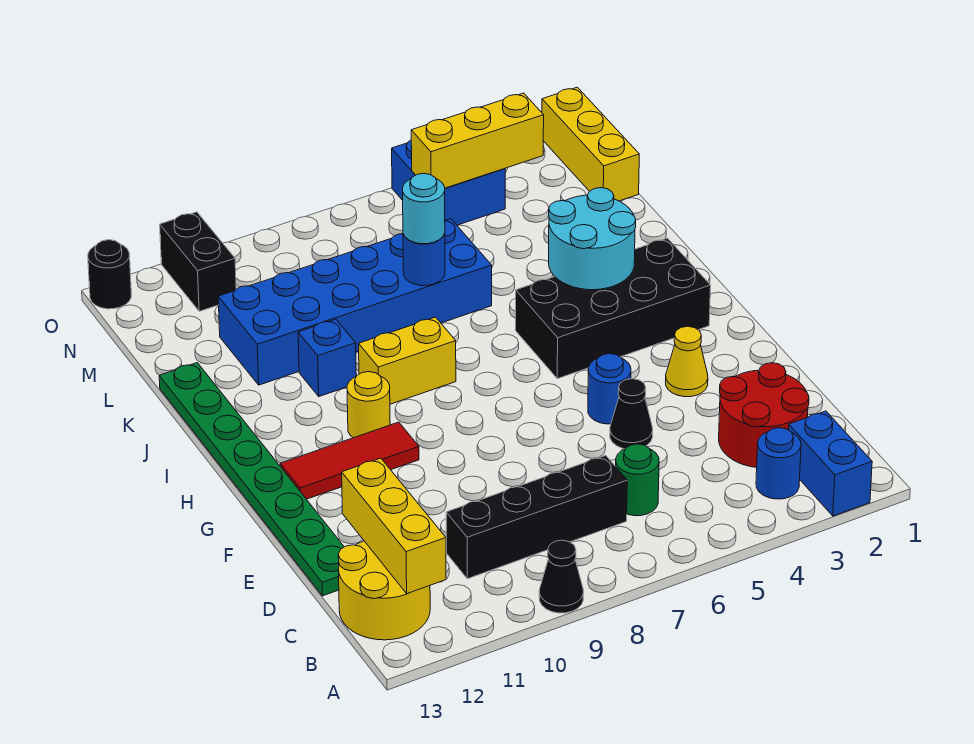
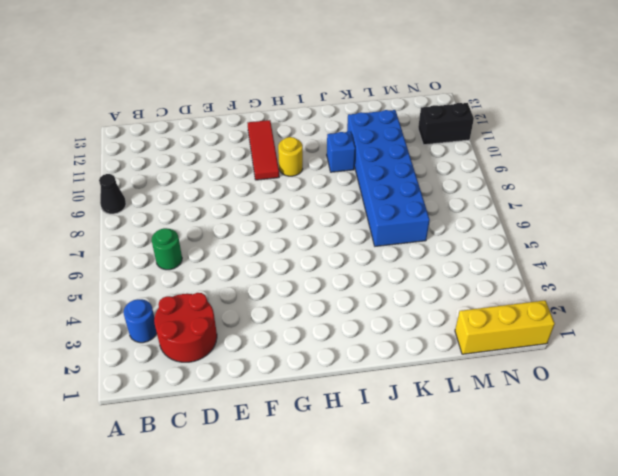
none -> blue 1x2 brick [789,411,872,516]
none -> yellow 2x2 round brick [338,541,430,640]
none -> black 1x4 brick [446,455,627,579]

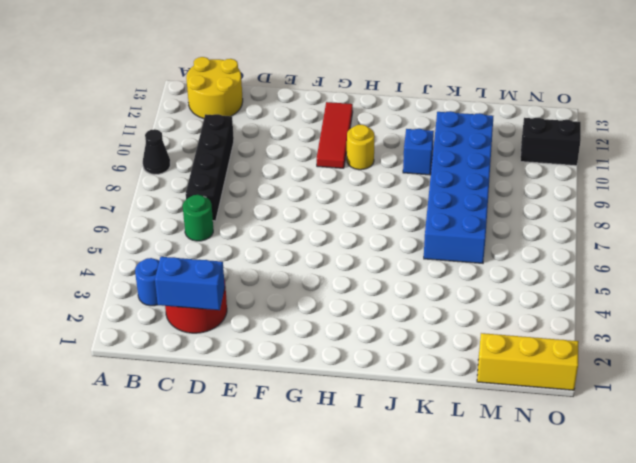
blue 1x2 brick [155,257,225,310] -> blue 1x2 brick moved to [789,411,872,516]
none -> green 1x8 plate [159,363,344,596]
none -> black 1x1 cone [610,379,653,449]
none -> yellow 1x1 cone [666,326,708,397]

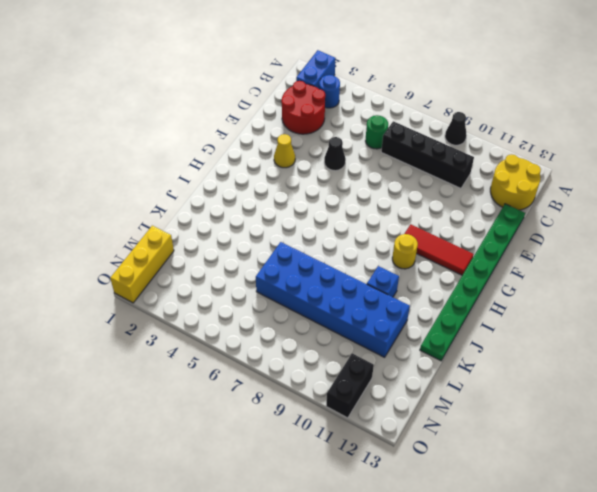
none -> blue 1x1 round brick [588,354,631,424]
none -> black 2x4 brick [515,238,711,379]
none -> yellow 1x2 brick [359,317,456,404]

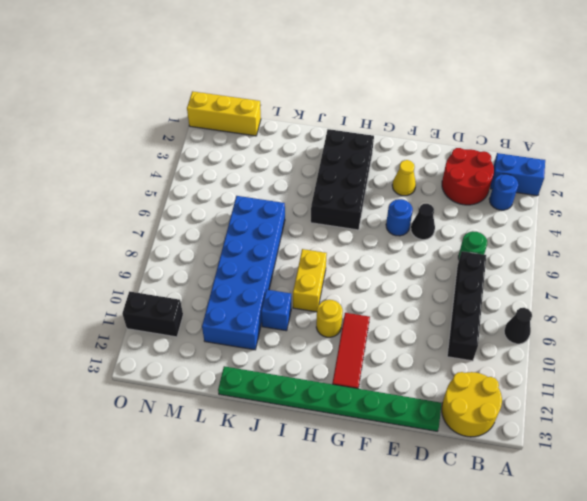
none -> blue 2x2 brick [392,140,505,225]
none -> black 1x1 round brick [88,240,131,309]
none -> yellow 1x3 brick [342,458,446,594]

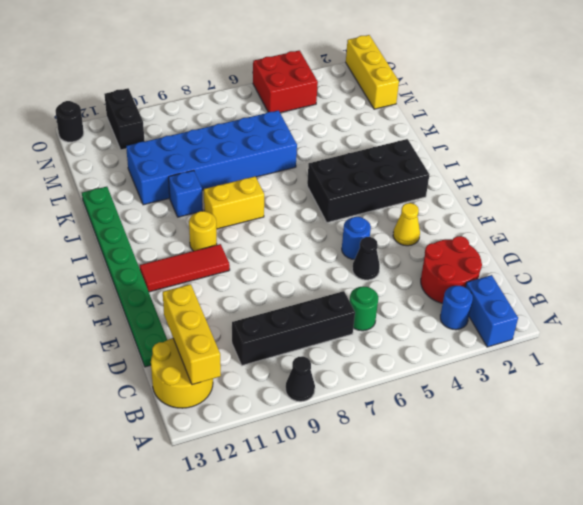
red 2x2 brick [253,50,318,113] -> blue 2x2 brick [392,140,505,225]
none -> cyan 2x2 round brick [549,188,636,290]
none -> blue 1x1 round brick [403,233,445,286]
none -> yellow 1x3 brick [411,93,544,188]

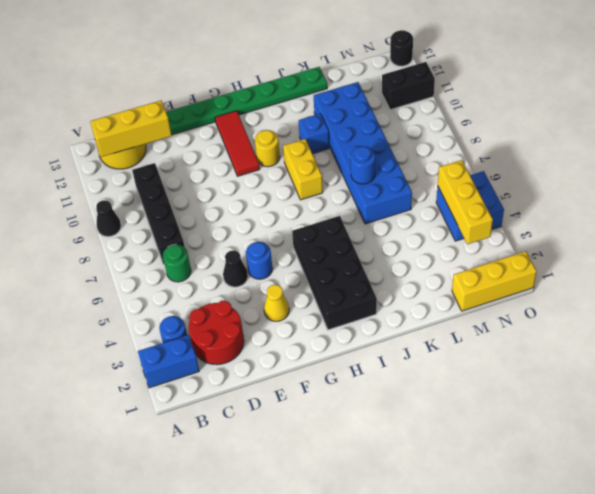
none -> cyan 2x2 round brick [549,188,636,290]
none -> cyan 1x1 round brick [403,173,445,244]

